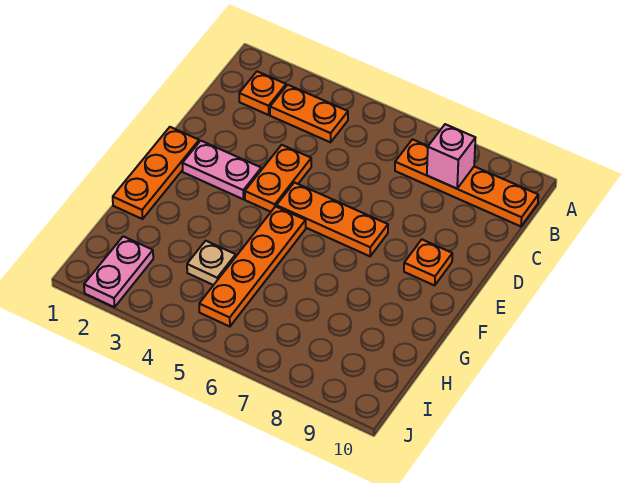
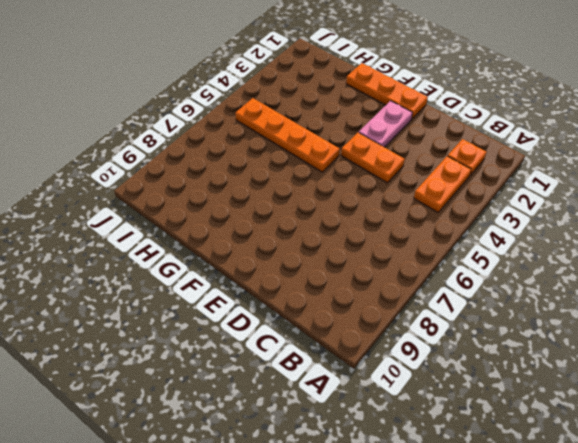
none -> orange 1x4 plate [395,139,538,226]
none -> orange 1x3 plate [276,182,388,256]
none -> orange 1x1 plate [404,240,452,285]

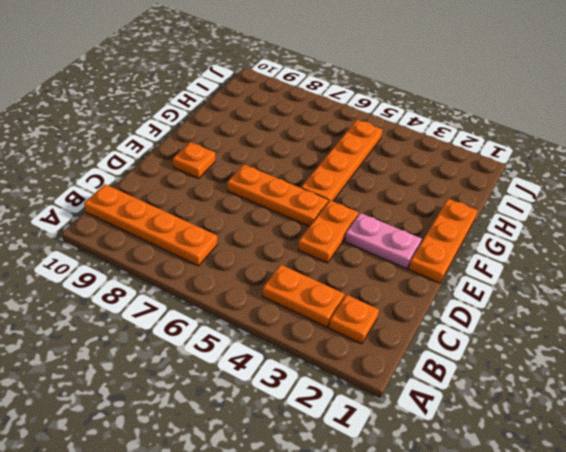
none -> tan 1x1 plate [187,241,236,285]
none -> pink 1x2 plate [84,236,153,307]
none -> pink 1x1 brick [427,124,475,189]

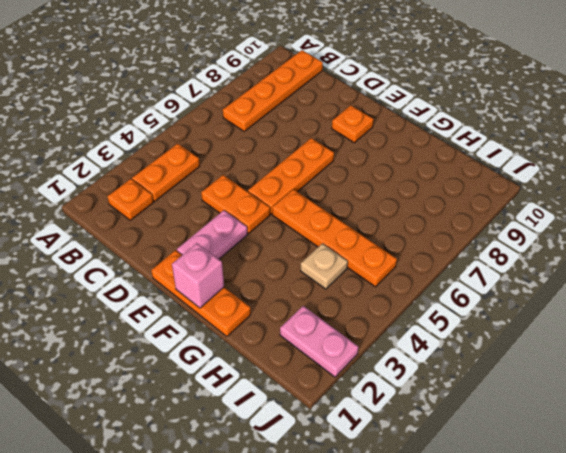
pink 1x1 brick [172,243,224,308] -> pink 1x1 brick moved to [427,124,475,189]

